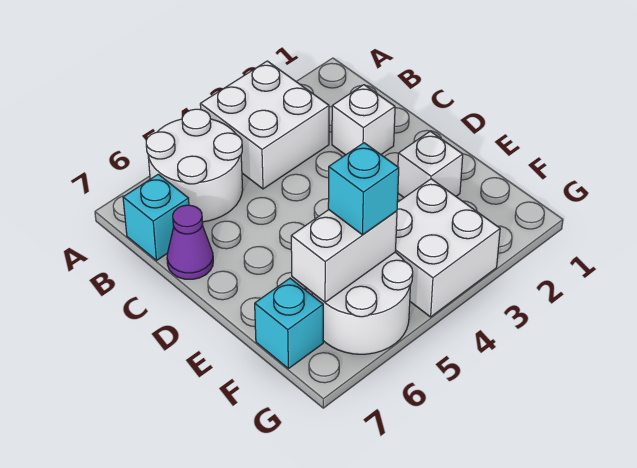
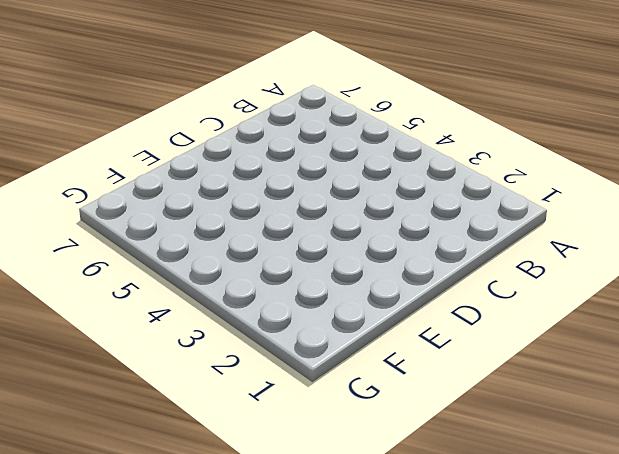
none -> white 2x2 brick [200,61,329,189]
none -> white 2x2 round brick [146,109,243,222]

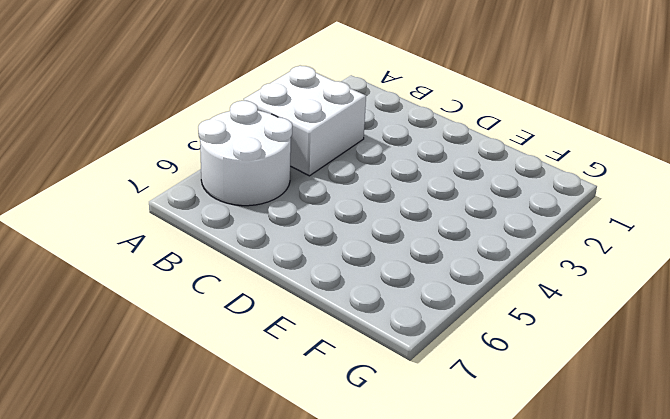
none -> cyan 1x1 brick [123,174,189,260]
none -> white 1x1 brick [332,85,395,155]

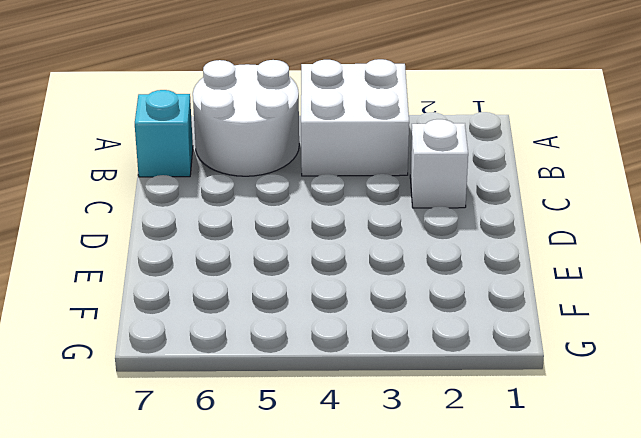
none -> purple 1x1 cone [167,205,213,279]
none -> white 1x1 brick [398,131,463,197]

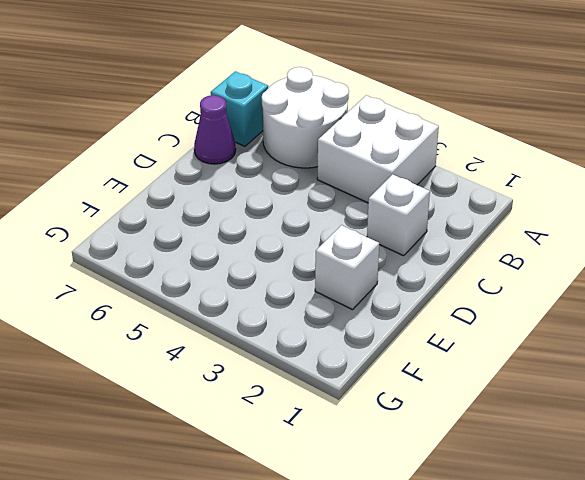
none -> white 2x2 brick [396,179,500,317]
none -> white 2x2 round brick [312,252,413,354]

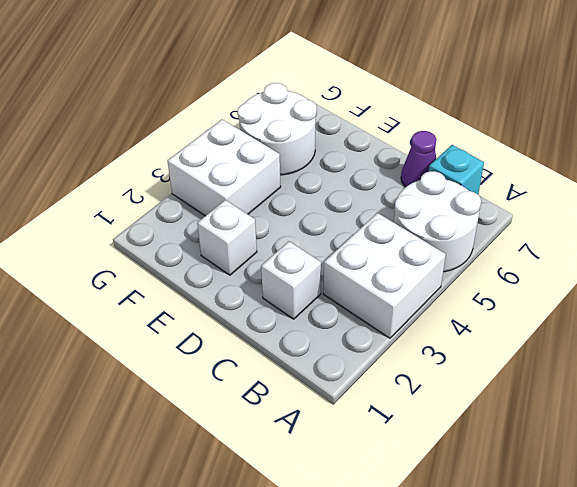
none -> cyan 1x1 brick [255,278,323,369]
none -> white 1x2 brick [291,210,397,302]

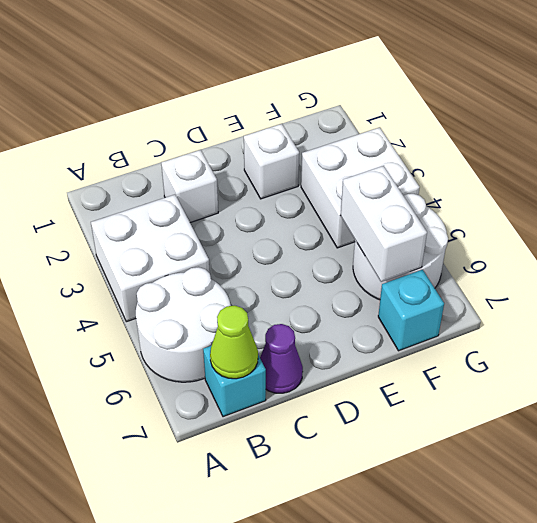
lime 1x1 cone [210,305,258,379] -> none
none -> cyan 1x1 brick [328,143,399,235]

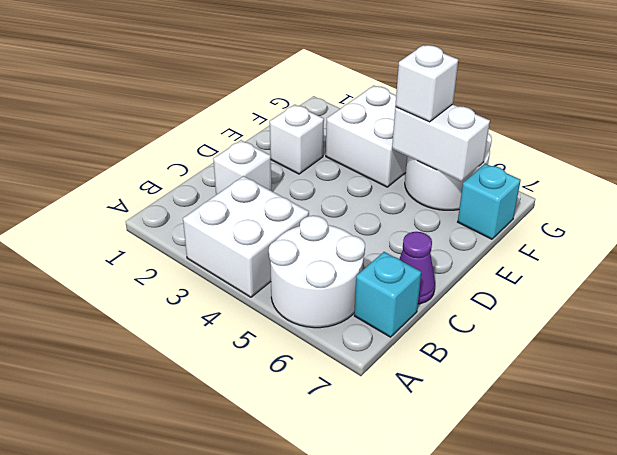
white 1x1 brick [395,45,458,122] -> cyan 1x1 brick [328,143,399,235]

